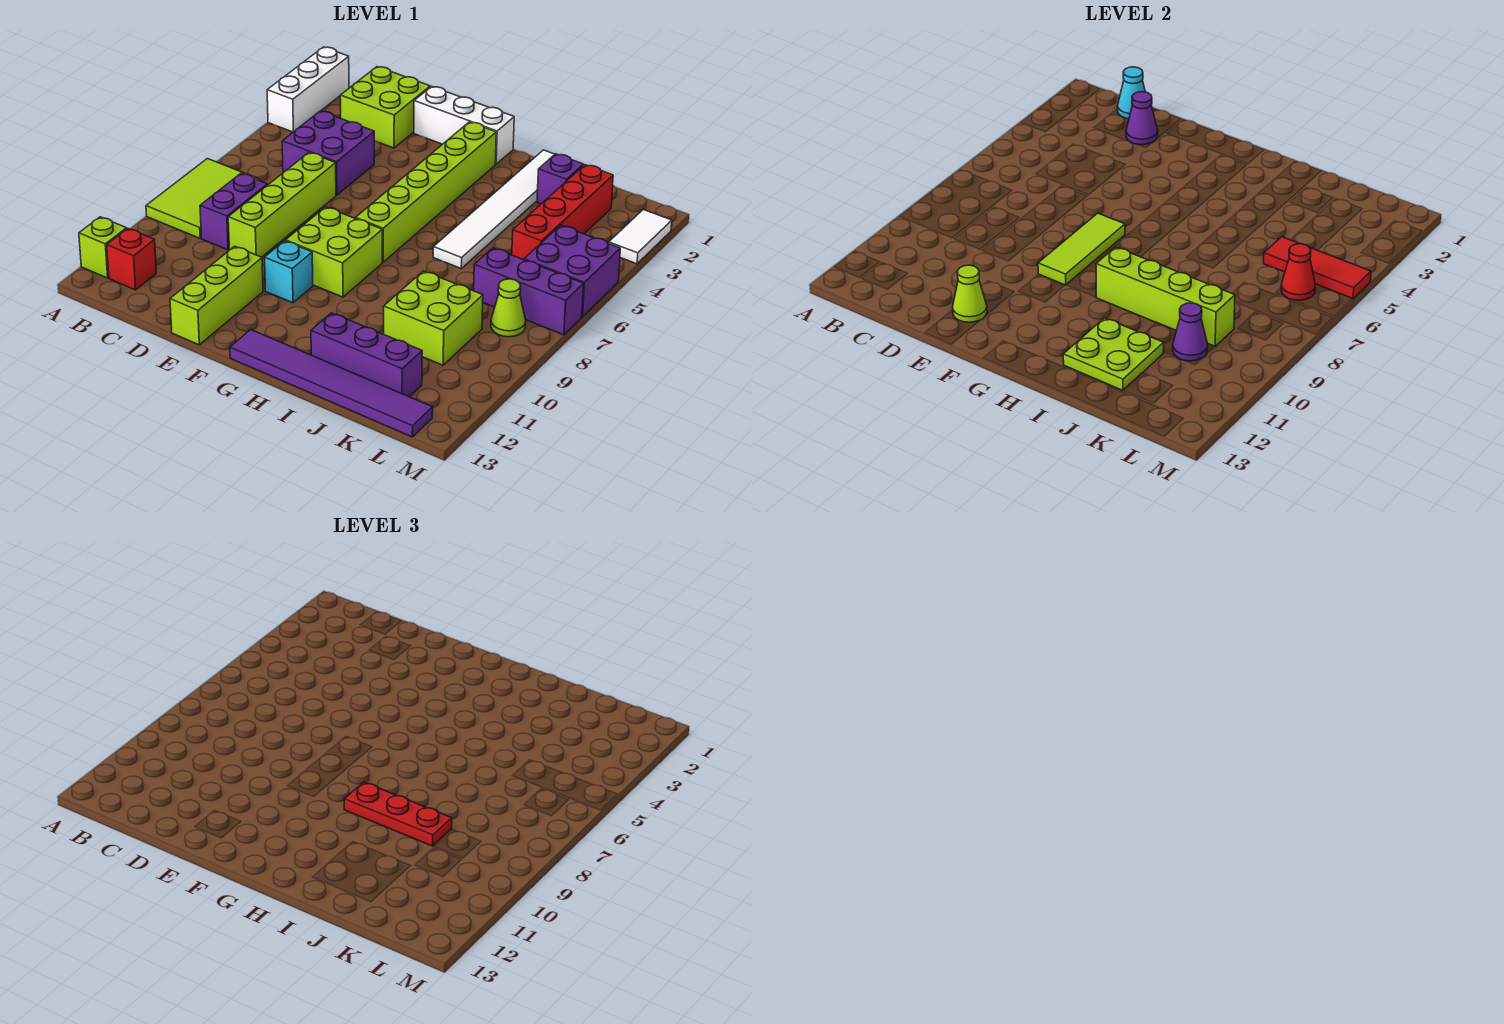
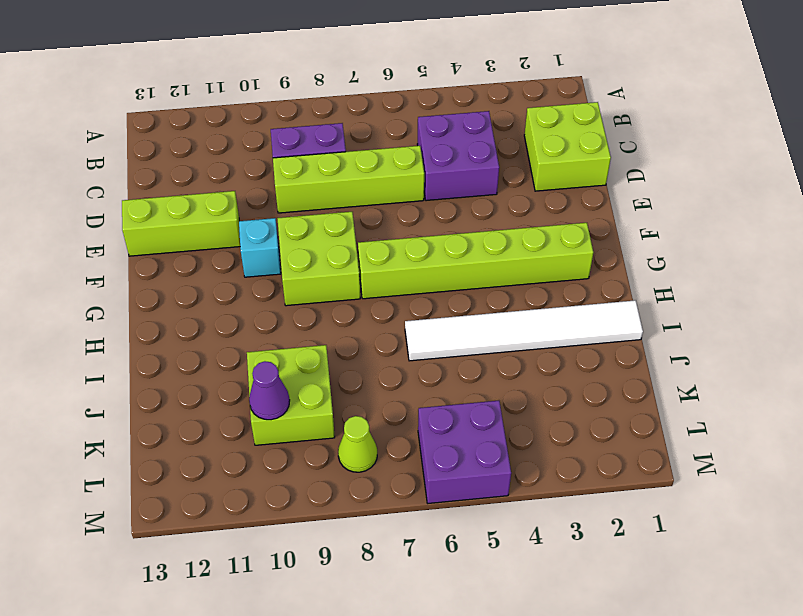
none -> white 1x3 brick [267,47,349,132]
none -> lime 2x3 tile [146,159,261,238]
none -> lime 1x1 brick [79,217,127,278]
none -> red 1x1 brick [107,229,156,290]

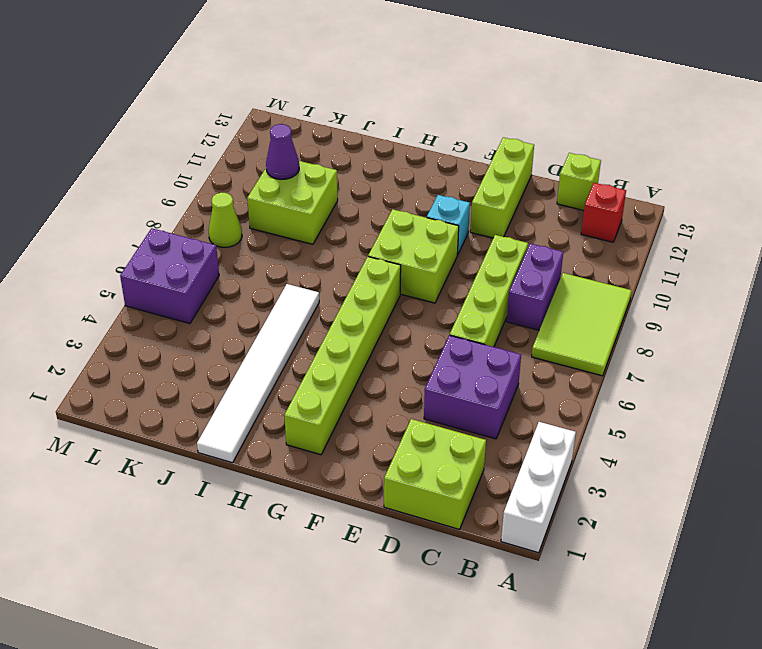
lime 1x1 brick [557,153,601,210] -> lime 1x1 brick moved to [79,217,127,278]
none -> white 1x3 brick [414,86,514,164]
none -> purple 1x6 tile [230,330,433,437]
none -> purple 1x3 brick [311,313,422,397]
none -> purple 1x1 brick [537,154,584,204]

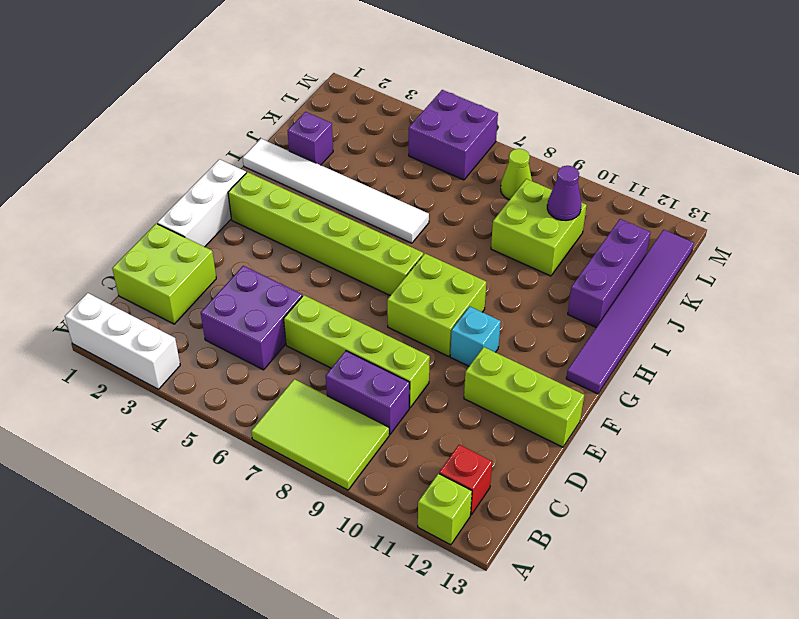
none -> red 1x4 brick [512,165,613,260]
none -> purple 1x3 brick [474,248,584,335]
none -> white 1x2 tile [609,209,672,264]
none -> cyan 1x1 cone [1117,67,1145,119]

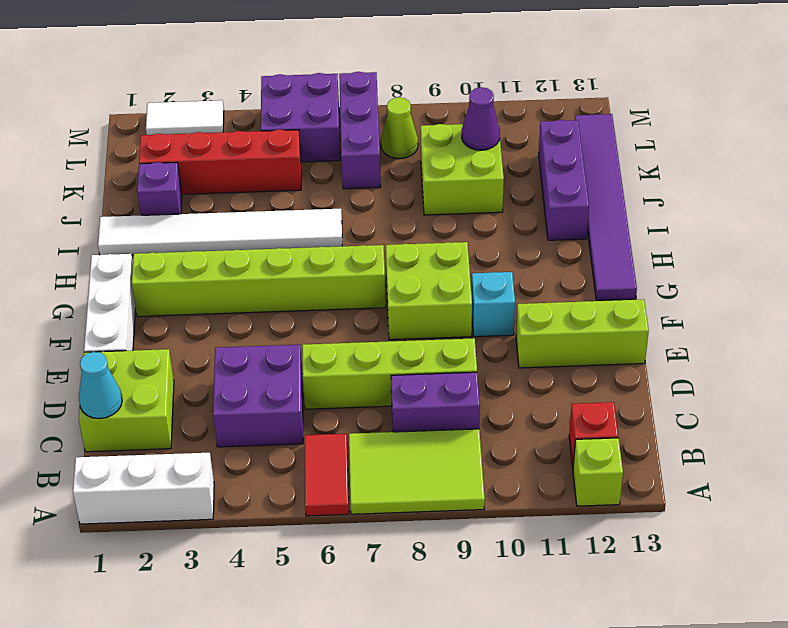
red 1x2 tile [305,434,349,516] -> none
none -> purple 1x1 cone [1126,92,1158,145]
none -> lime 1x1 cone [953,265,987,322]
none -> lime 1x3 tile [1038,213,1125,285]
none -> lime 1x4 brick [1096,247,1235,347]

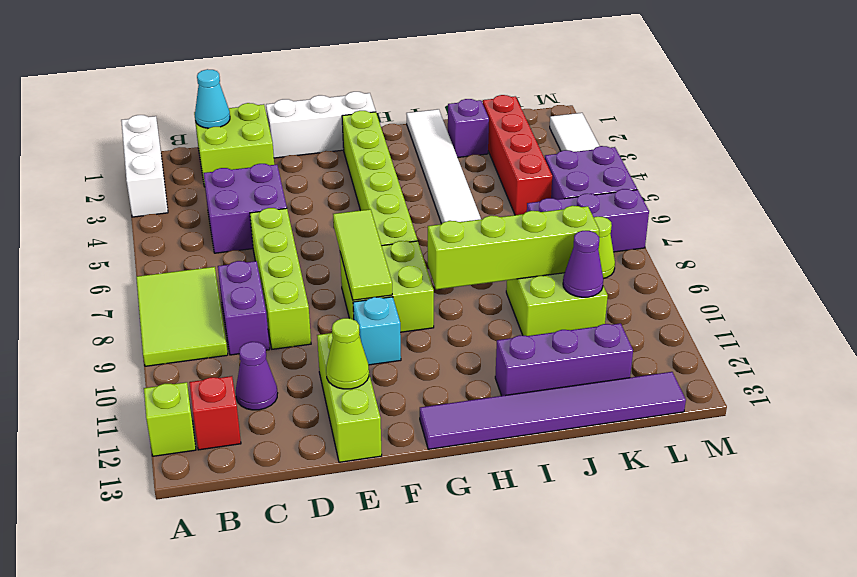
purple 1x1 cone [236,342,278,410] -> purple 1x1 cone moved to [1126,92,1158,145]
none -> lime 2x2 plate [1063,318,1164,390]
none -> red 1x3 tile [1264,237,1371,299]
none -> red 1x1 cone [1281,244,1315,300]
none -> red 1x3 plate [344,782,452,846]

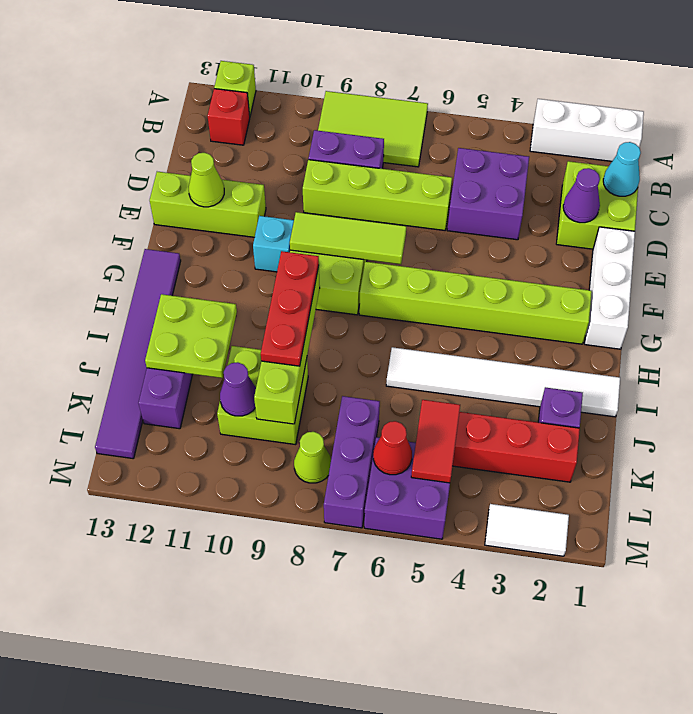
red 1x2 tile [411,400,460,483] -> red 1x3 tile [1264,237,1371,299]

